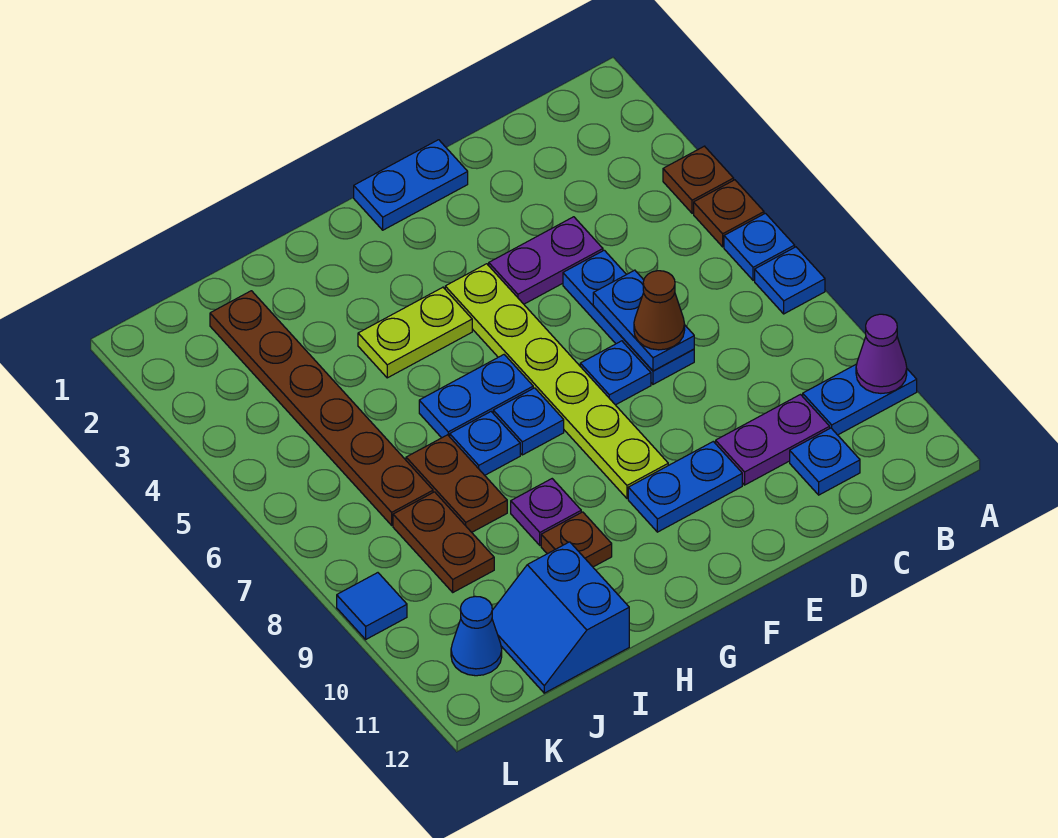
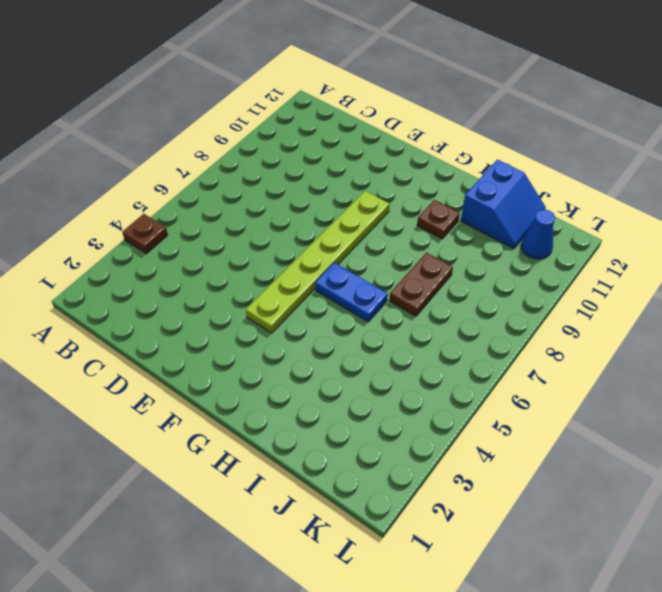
none -> brown 1x1 plate [694,180,764,247]
none -> blue 1x1 plate [724,213,795,280]
none -> blue 1x1 plate [755,247,825,314]

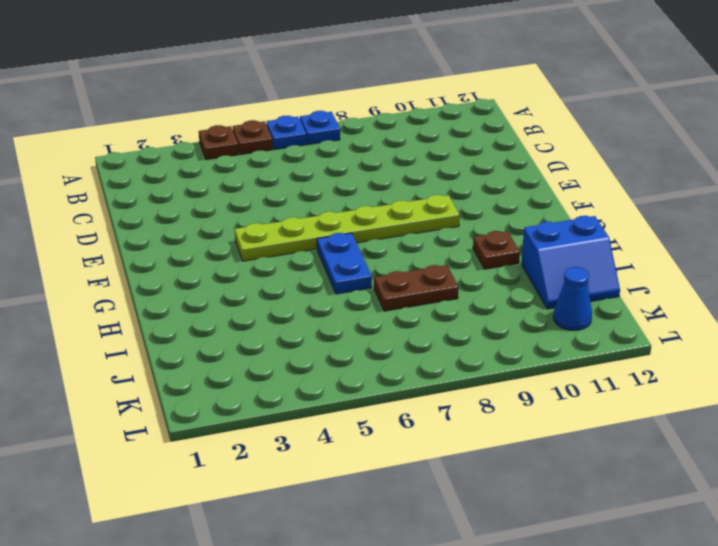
none -> blue 1x2 plate [803,364,917,435]
none -> purple 1x2 plate [716,395,830,485]
none -> blue 1x1 plate [790,428,860,495]

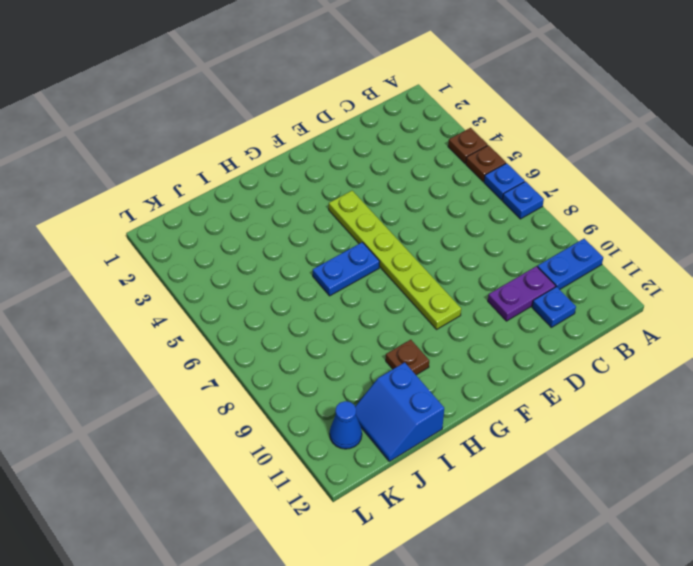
none -> purple 1x2 plate [489,217,603,304]
none -> blue 1x3 plate [563,250,694,384]
none -> blue 1x2 plate [354,140,468,230]

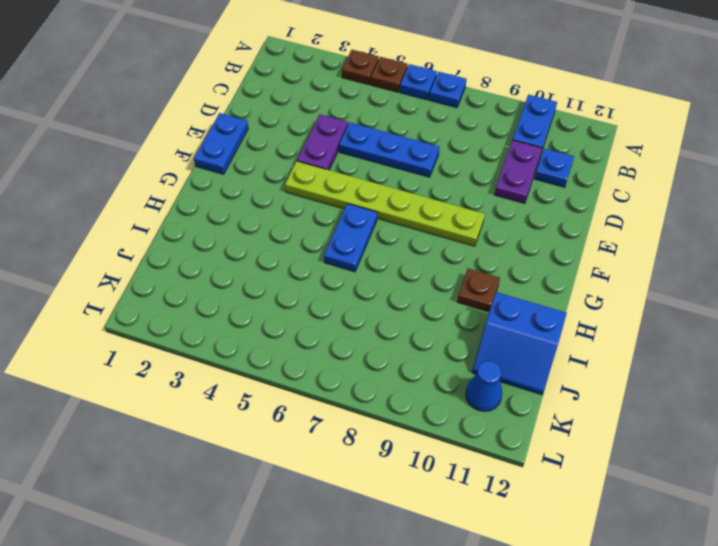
none -> blue 1x1 plate [580,341,651,405]
none -> blue 1x2 plate [628,441,742,532]
none -> lime 1x2 plate [358,287,472,378]

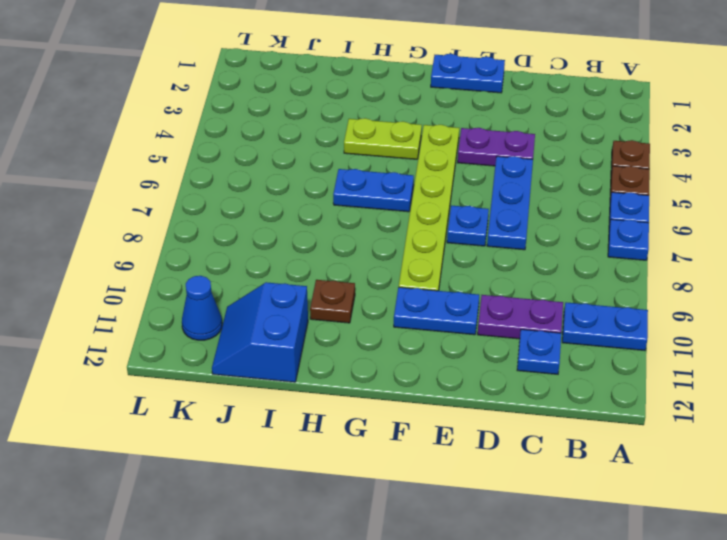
none -> blue 1x1 plate [493,388,564,455]
none -> blue 1x1 plate [450,412,520,475]
none -> purple 1x1 plate [511,479,581,545]

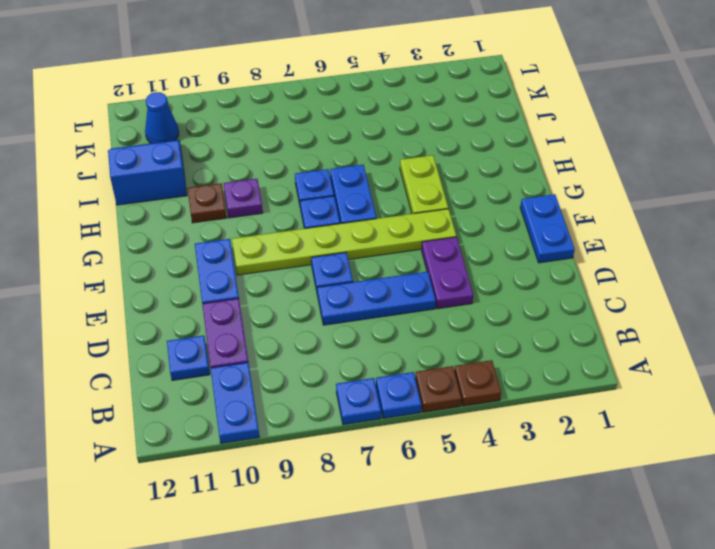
none -> brown 1x2 plate [406,435,507,532]
none -> brown 1x6 plate [210,291,433,525]
none -> brown 1x2 plate [393,492,494,592]

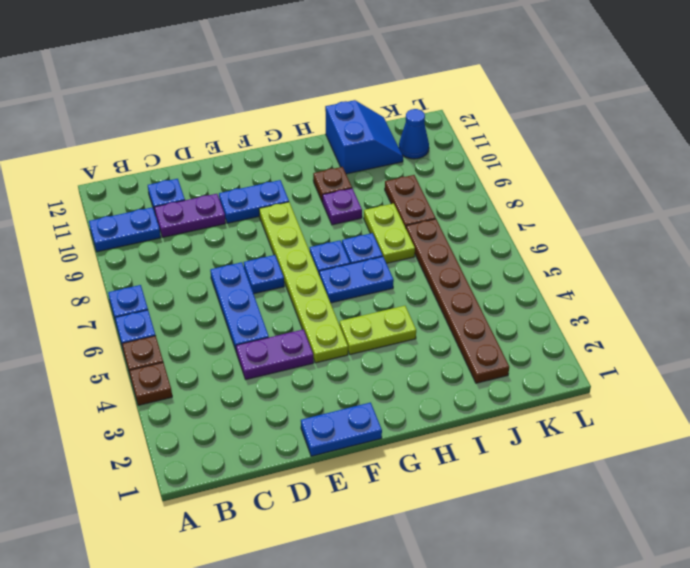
lime 1x2 plate [364,203,415,263] -> brown 1x2 plate [406,435,507,532]
none -> blue 1x1 tile [337,573,407,639]
none -> purple 1x1 cone [856,314,907,393]
none -> blue 1x2 plate [593,270,694,371]

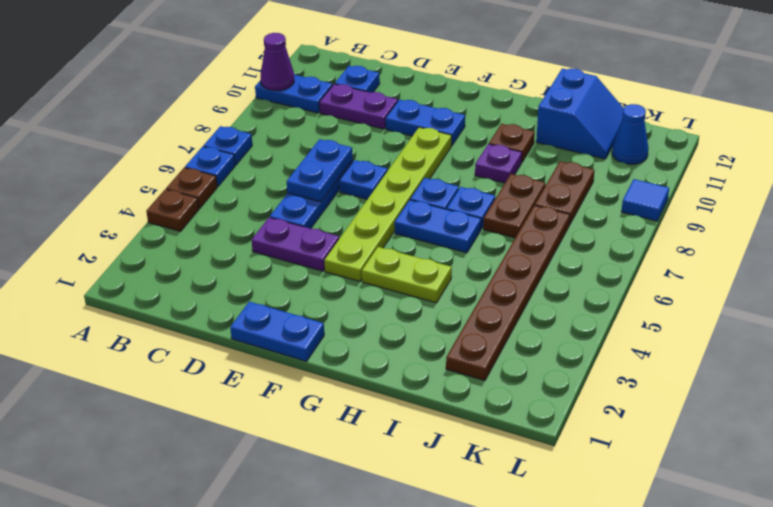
none -> brown 1x1 cone [634,271,685,350]

